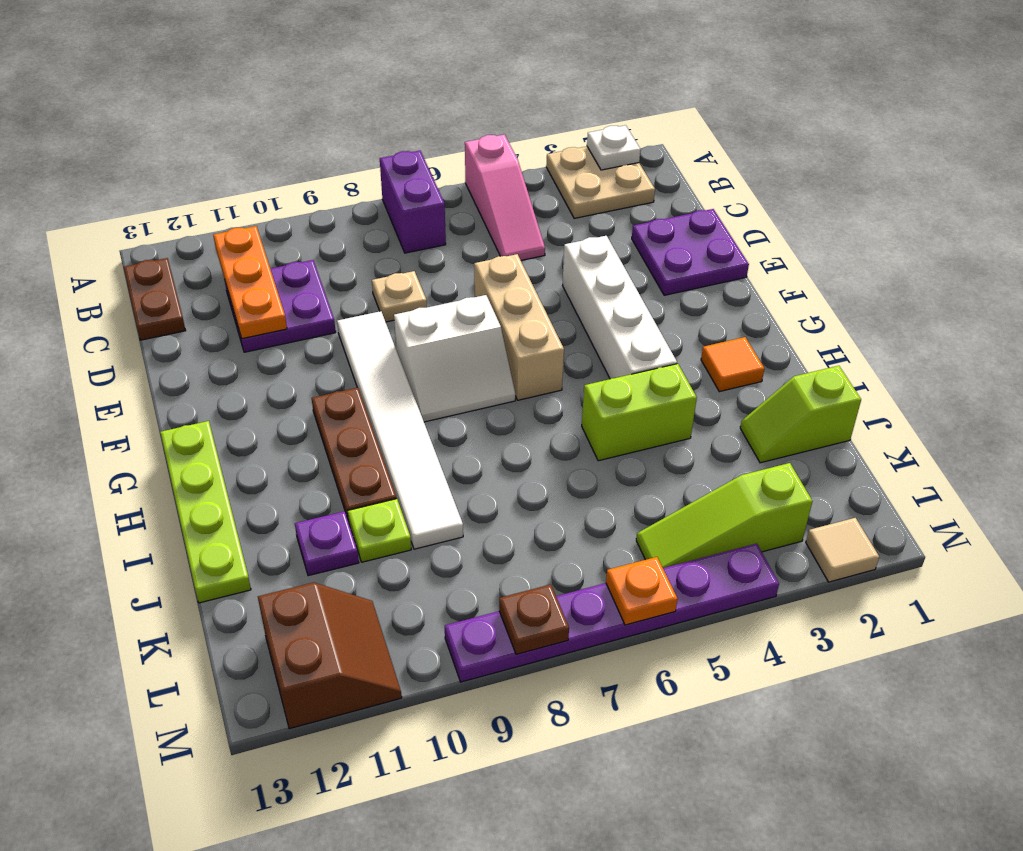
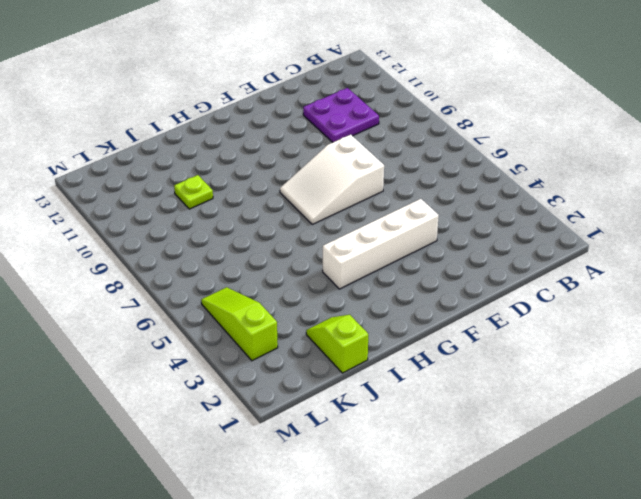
white 2x3 slope [280,135,384,224] -> white 2x2 slope [394,295,515,422]
none -> tan 2x2 plate [546,146,655,218]
none -> pink 1x3 slope [465,135,545,260]
none -> purple 1x2 brick [380,151,446,253]

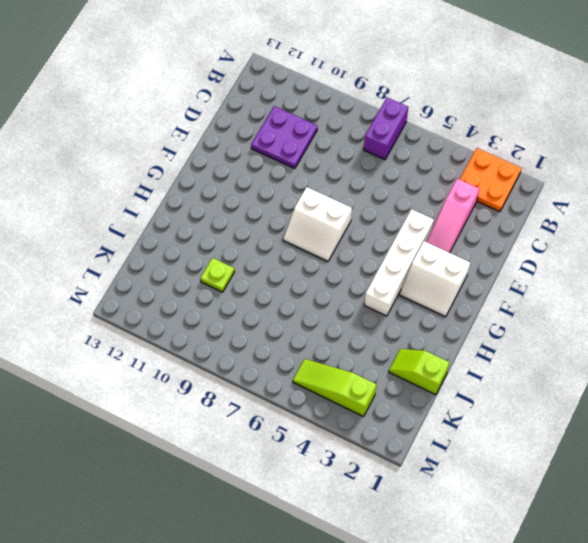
orange 2x2 plate [460,148,521,212] -> tan 2x2 plate [546,146,655,218]
pink 1x3 slope [427,179,479,253] -> pink 1x3 slope moved to [465,135,545,260]
white 2x2 slope [400,241,470,317] -> none
none -> brown 1x2 plate [124,258,186,340]
none -> purple 2x2 plate [632,209,749,295]
none -> tan 1x1 plate [372,271,427,322]

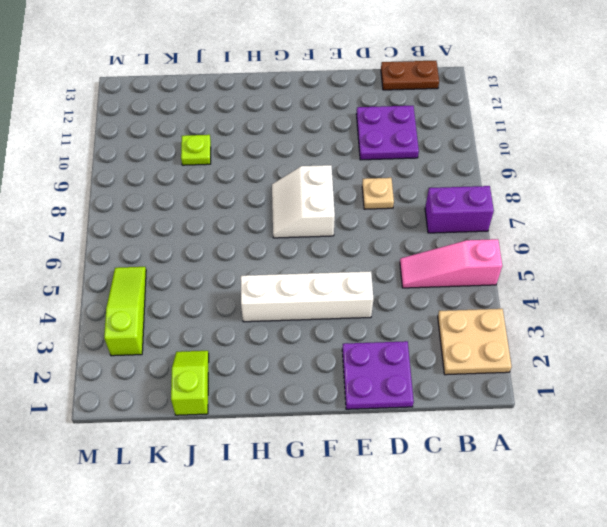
none -> tan 1x3 brick [474,254,564,400]
none -> white 1x6 tile [337,311,463,549]
none -> brown 1x3 plate [312,388,397,521]

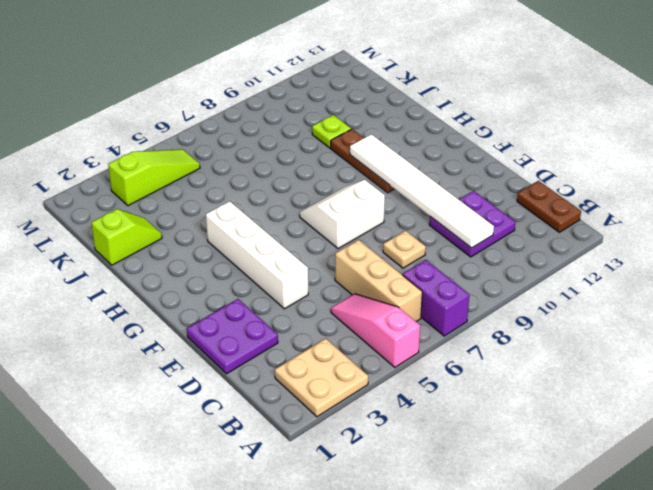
tan 1x3 brick [335,240,422,321] -> tan 1x3 brick moved to [474,254,564,400]
white 1x6 tile [350,134,494,248] -> white 1x6 tile moved to [337,311,463,549]
none -> lime 1x4 plate [160,421,251,603]
none -> orange 1x1 tile [701,337,764,392]
none -> lime 1x2 brick [582,364,697,461]

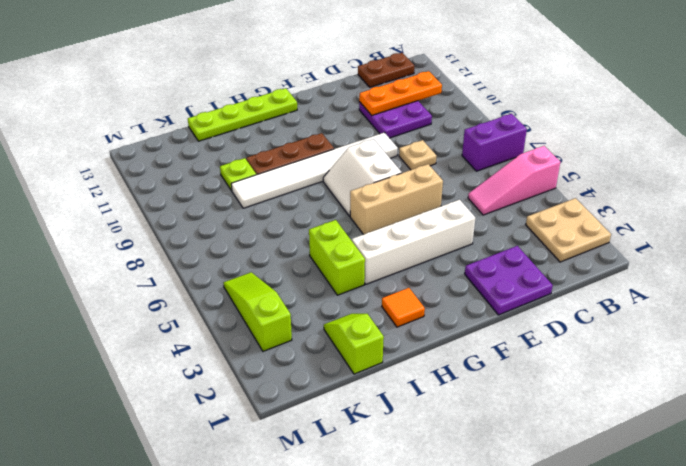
none -> purple 1x1 plate [295,511,359,576]
none -> brown 2x2 slope [258,582,402,729]
none -> tan 1x1 tile [806,518,879,582]

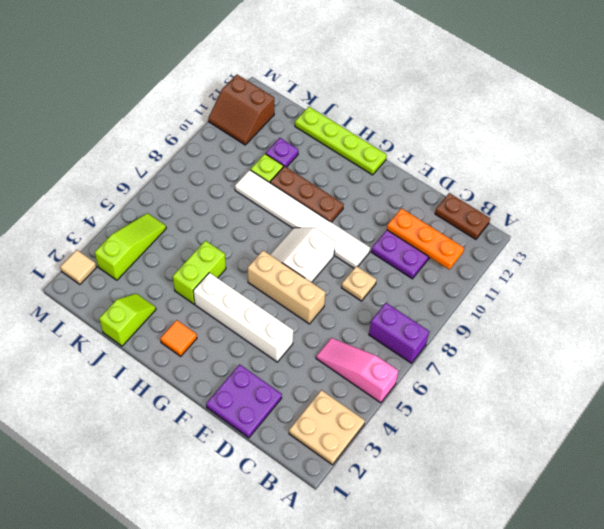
none -> purple 1x6 plate [445,544,779,682]
none -> white 1x1 plate [587,125,640,170]
none -> orange 1x1 plate [606,557,677,625]

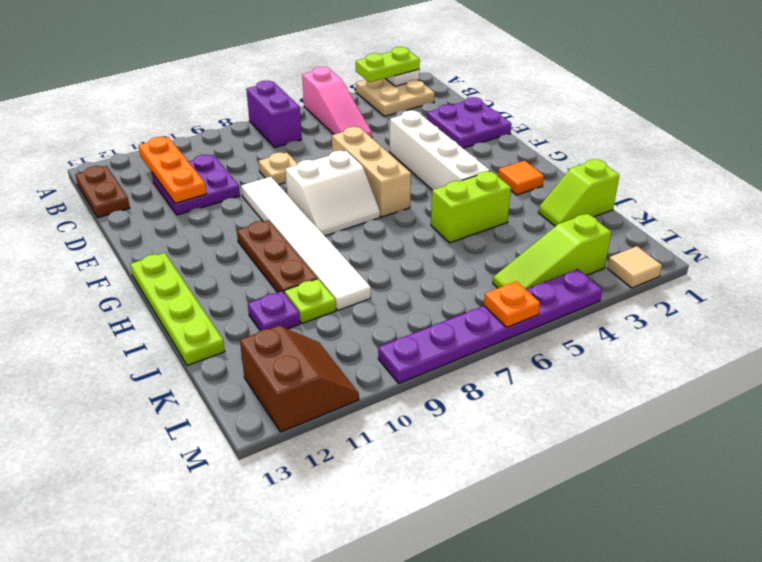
lime 1x2 plate [356,47,420,82] -> none
none -> brown 1x1 plate [499,585,569,654]

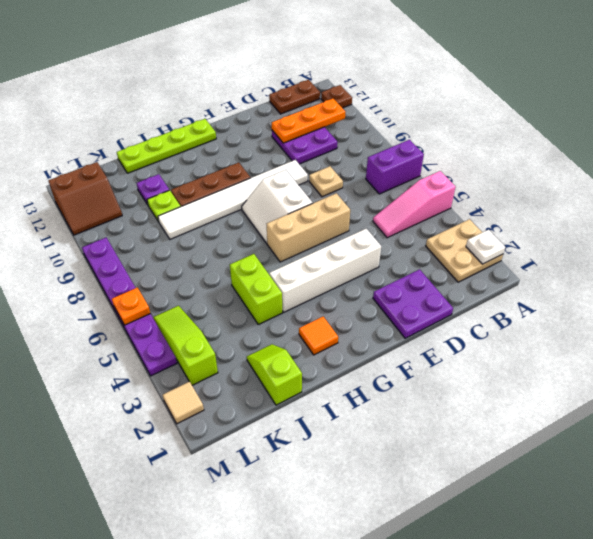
brown 1x1 plate [321,85,352,108] -> brown 1x1 plate moved to [499,585,569,654]

